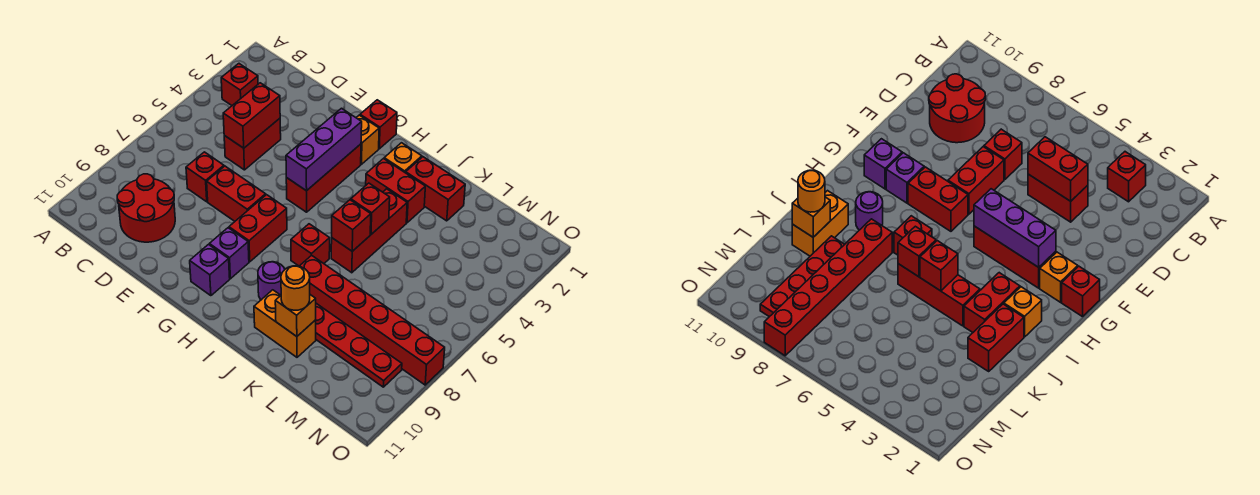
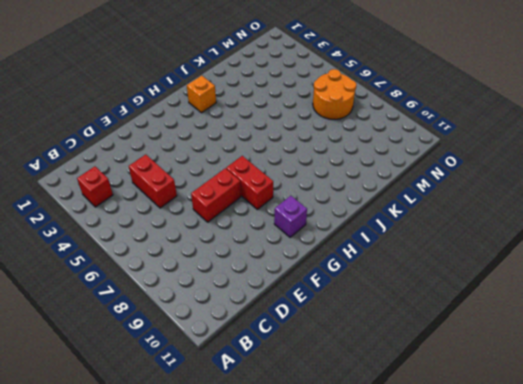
orange 2x2 round brick [313,69,356,119] -> none
none -> red 2x2 round brick [117,174,175,242]
none -> red 1x1 brick [186,152,224,202]
none -> red 1x1 brick [360,100,397,149]

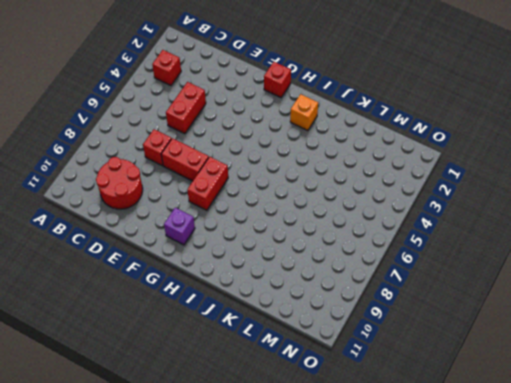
none -> orange 1x1 brick [356,115,379,164]
none -> red 1x3 brick [286,144,361,212]
none -> purple 1x1 brick [209,228,249,279]

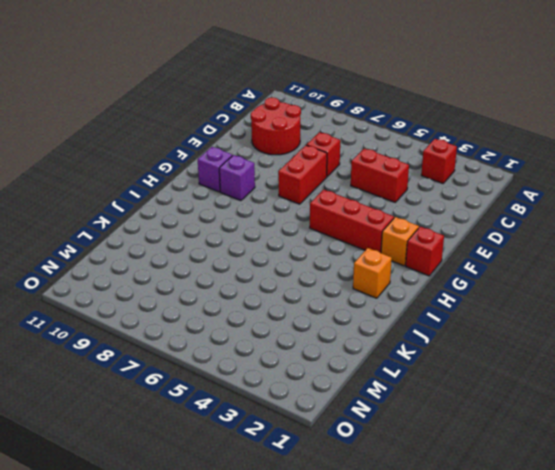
none -> red 1x2 brick [229,195,287,262]
none -> red 1x2 brick [366,159,425,223]
none -> red 1x1 brick [291,224,330,266]

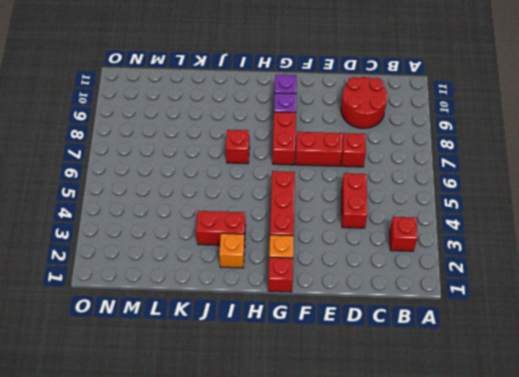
none -> purple 1x1 round brick [258,262,285,300]
none -> red 1x2 brick [406,157,465,221]
none -> red 1x3 brick [331,189,407,273]

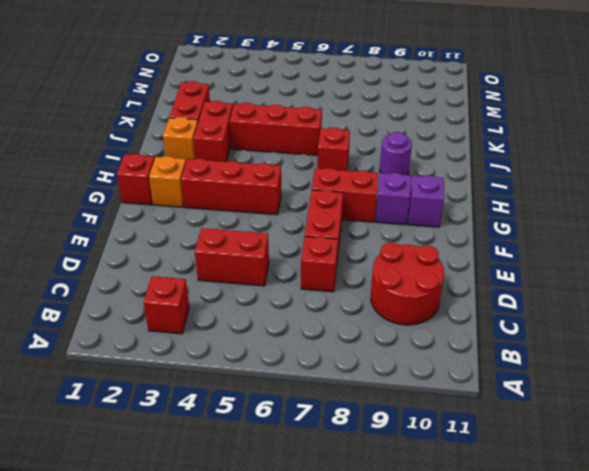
none -> red 1x6 brick [300,255,445,385]
none -> orange 1x2 brick [254,290,316,357]
none -> red 1x4 plate [316,303,402,387]

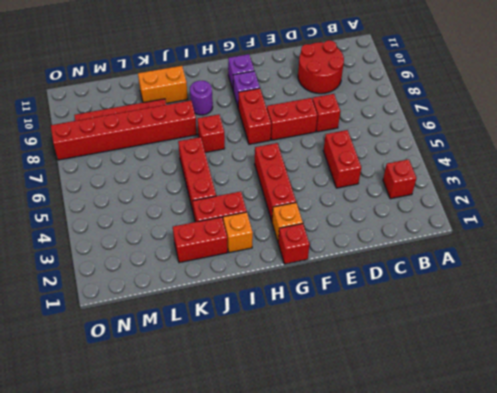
none -> red 1x2 brick [223,83,280,148]
none -> purple 1x3 brick [286,108,362,191]
none -> red 1x1 brick [351,183,390,234]

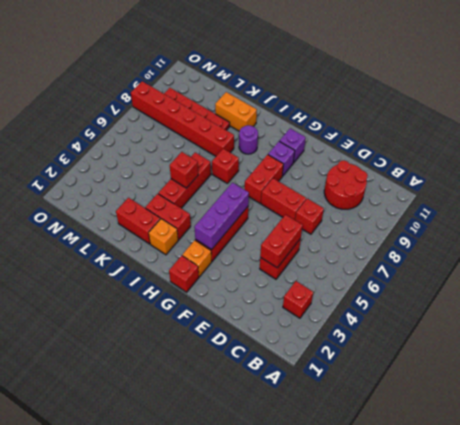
none -> red 1x1 brick [332,200,371,251]
none -> orange 1x1 brick [275,295,316,336]
none -> orange 1x1 round brick [281,266,310,310]

